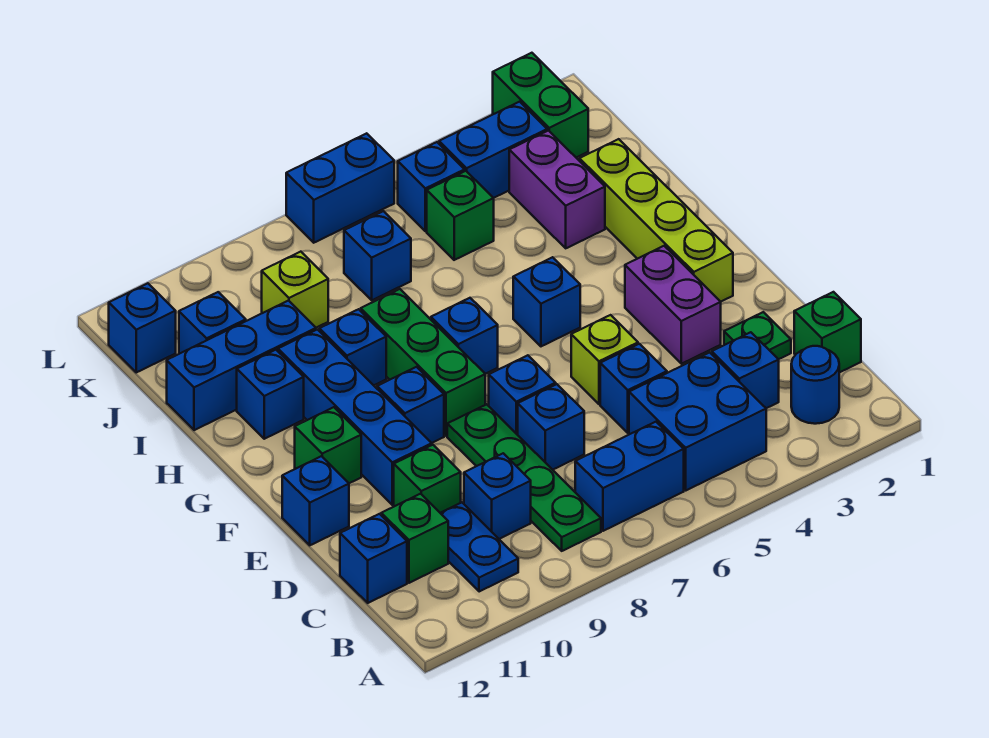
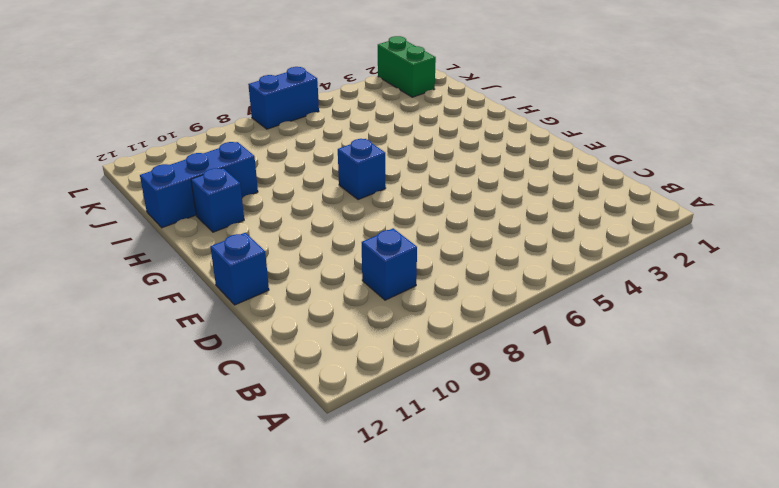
none -> blue 1x1 round brick [791,346,839,424]
none -> blue 2x2 brick [629,352,766,490]
none -> blue 1x2 brick [575,422,684,531]
none -> green 1x4 plate [447,404,601,551]

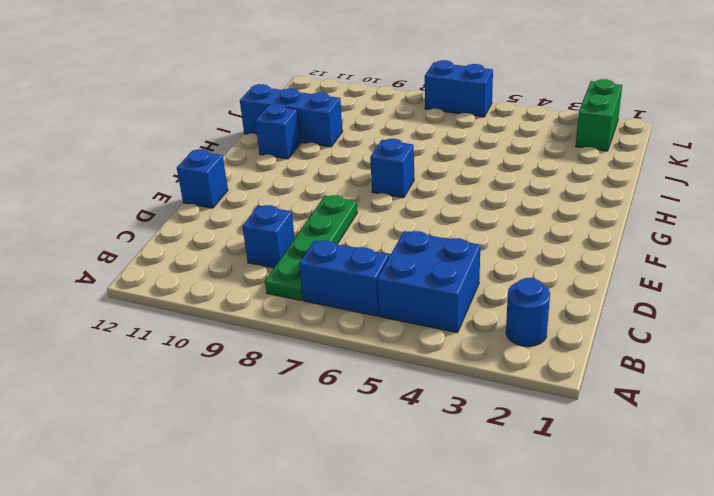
none -> blue 1x2 plate [441,503,518,592]
none -> green 1x1 brick [794,292,861,373]
none -> blue 1x1 brick [712,332,779,408]
none -> green 1x1 brick [381,494,448,583]

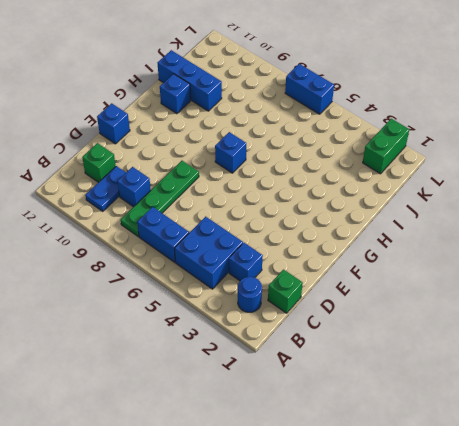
none -> blue 1x1 brick [340,514,407,603]
none -> green 1x1 plate [724,312,791,359]
none -> blue 1x1 brick [600,344,667,433]
none -> blue 1x1 brick [518,384,584,470]

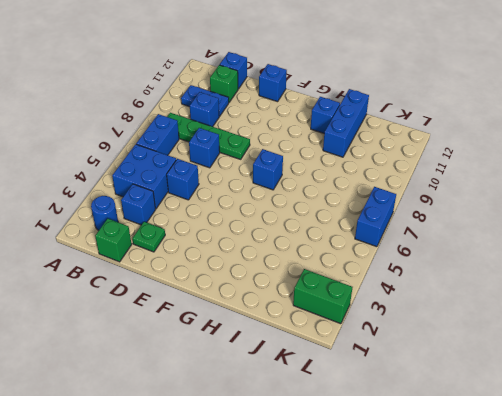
none -> green 1x1 brick [394,445,461,513]
none -> purple 1x2 brick [625,246,721,364]
none -> lime 1x1 brick [571,315,638,404]
none -> blue 1x1 brick [489,355,556,435]

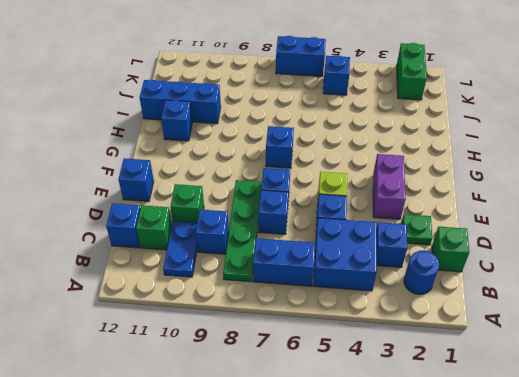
none -> blue 1x4 brick [278,329,432,505]
none -> lime 1x4 brick [579,139,733,302]
none -> green 1x3 brick [361,289,485,436]
none -> blue 1x1 brick [377,367,444,443]

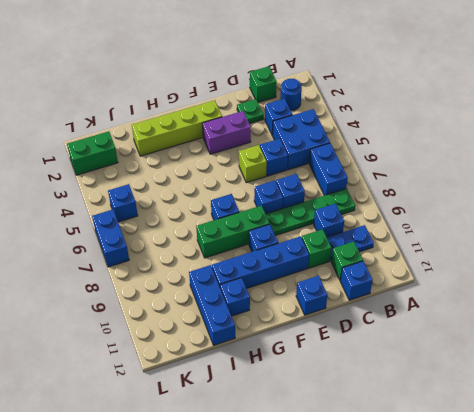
none -> green 1x1 brick [295,407,361,483]
none -> blue 1x1 brick [513,257,580,346]
none -> blue 1x1 brick [319,309,386,385]
none -> purple 1x2 brick [509,131,605,248]

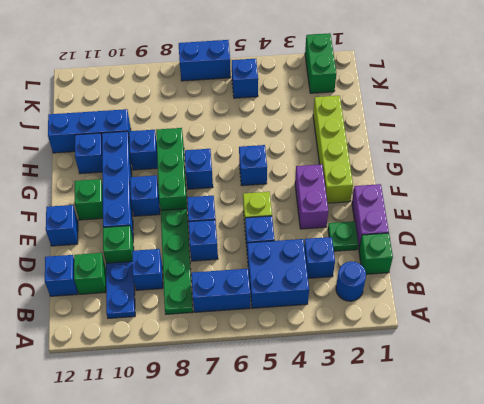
purple 1x2 brick [352,184,389,248] -> purple 1x2 brick moved to [509,131,605,248]
none -> green 1x1 brick [427,171,494,260]
none -> blue 1x1 brick [344,211,411,300]
none -> lime 1x1 brick [262,252,328,328]
none -> blue 1x1 brick [179,292,246,354]

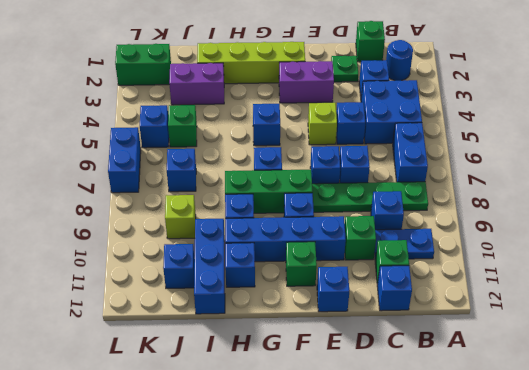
none -> blue 1x2 brick [439,102,547,198]
none -> blue 1x1 brick [109,283,176,372]

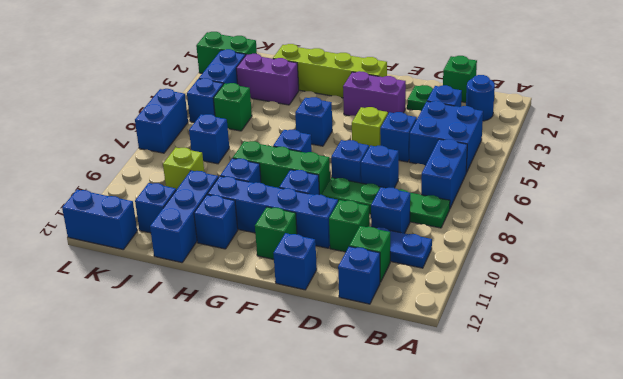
blue 1x2 brick [62,190,137,250] -> blue 1x1 brick [109,283,176,372]

